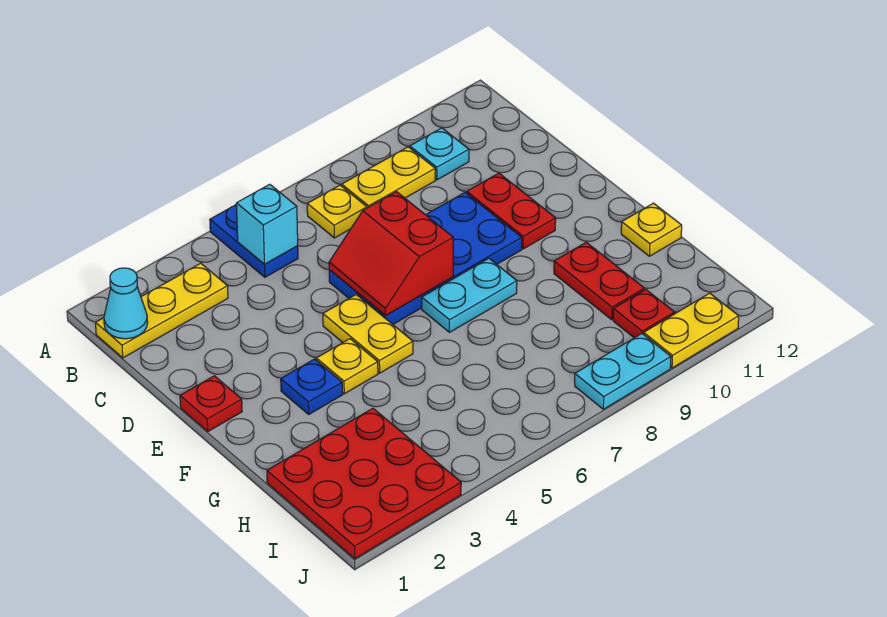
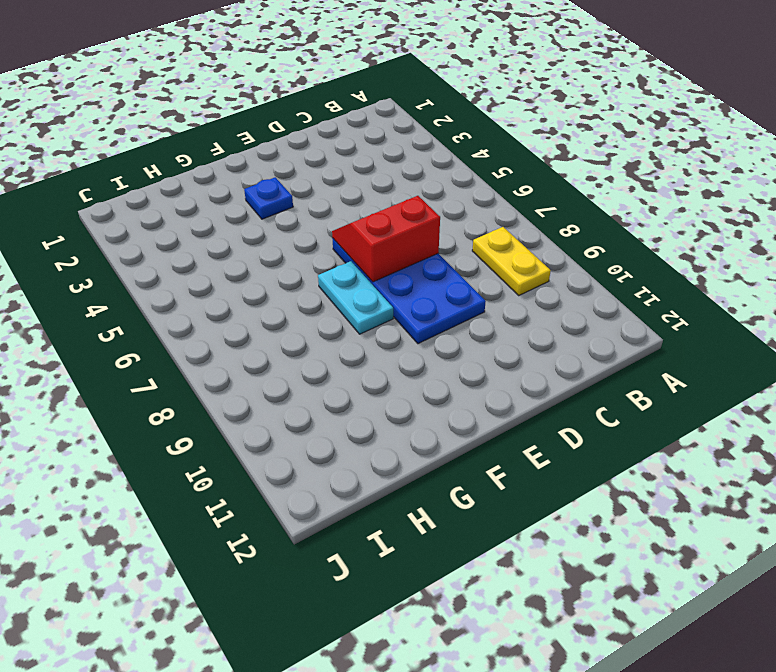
none -> blue 1x2 plate [210,205,298,277]
none -> yellow 1x3 plate [96,263,228,358]
none -> yellow 1x1 plate [307,185,367,238]

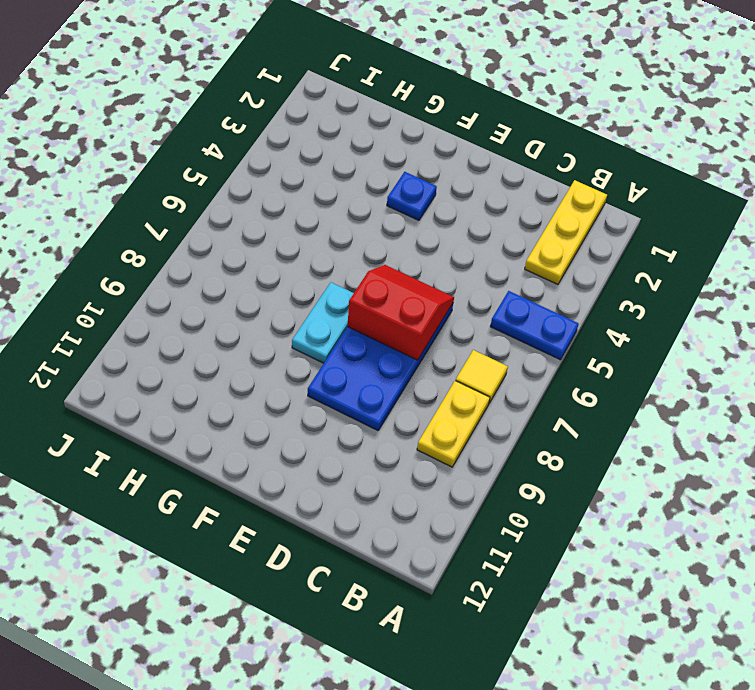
yellow 1x1 tile [456,350,508,403] -> yellow 1x1 plate [307,185,367,238]
none -> cyan 1x1 plate [410,128,469,180]
none -> red 1x2 plate [467,173,556,249]
none -> red 1x1 plate [180,376,242,431]

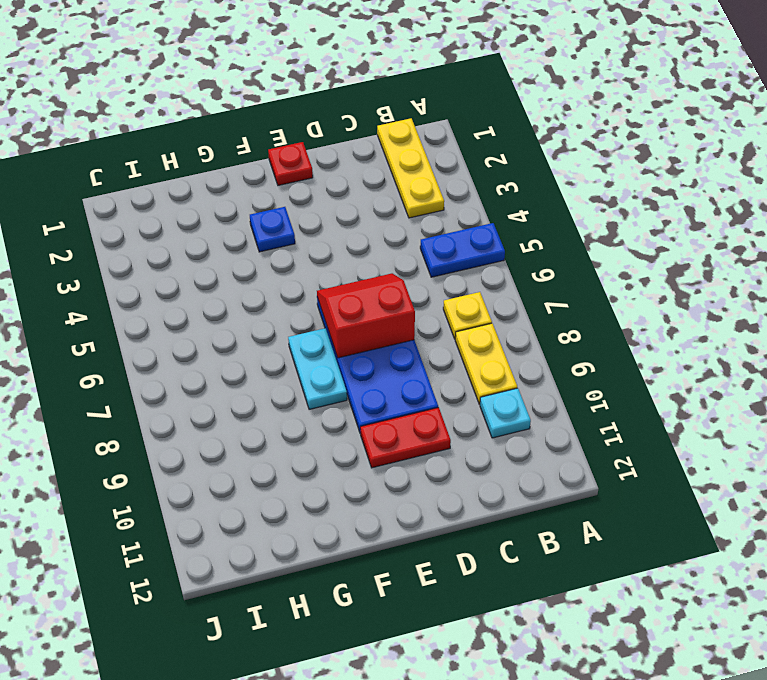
none -> yellow 1x2 plate [323,295,413,373]
none -> yellow 1x1 plate [316,339,378,394]
none -> red 1x2 plate [554,242,644,320]

